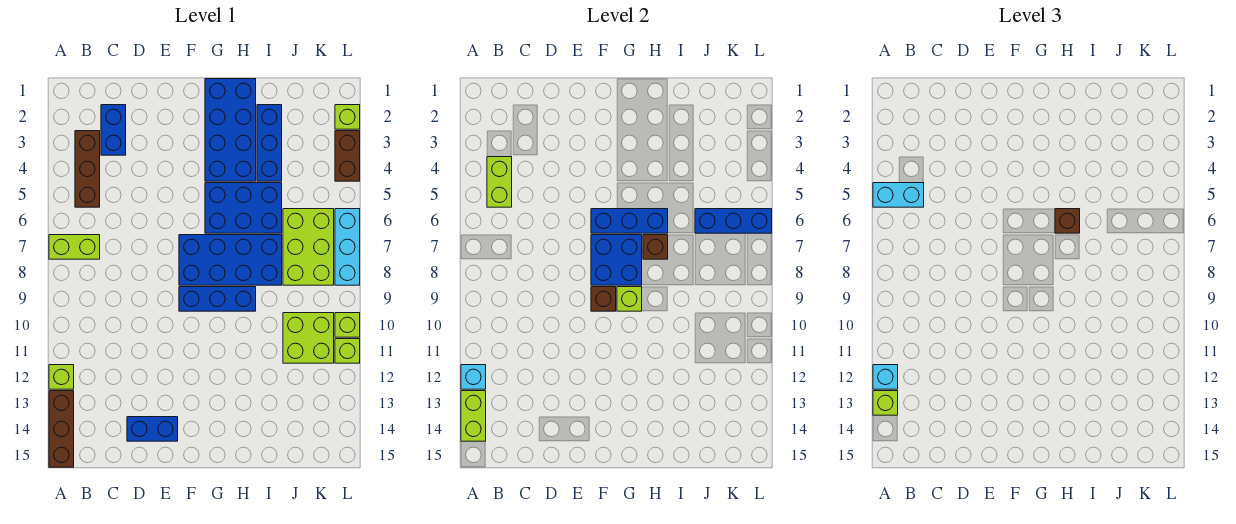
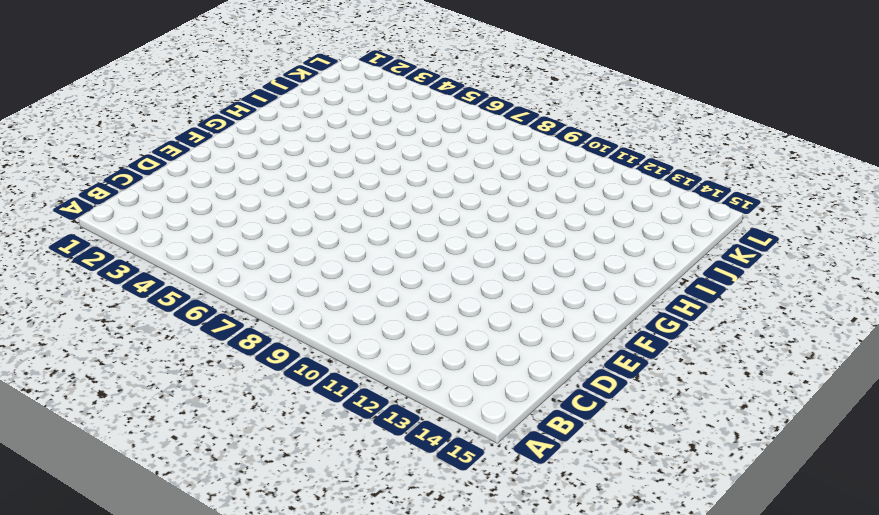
none -> lime 1x2 brick [49,235,100,259]
none -> lime 1x1 brick [49,365,74,389]
none -> brown 1x3 brick [49,391,74,467]
none -> brown 1x3 brick [75,131,100,207]

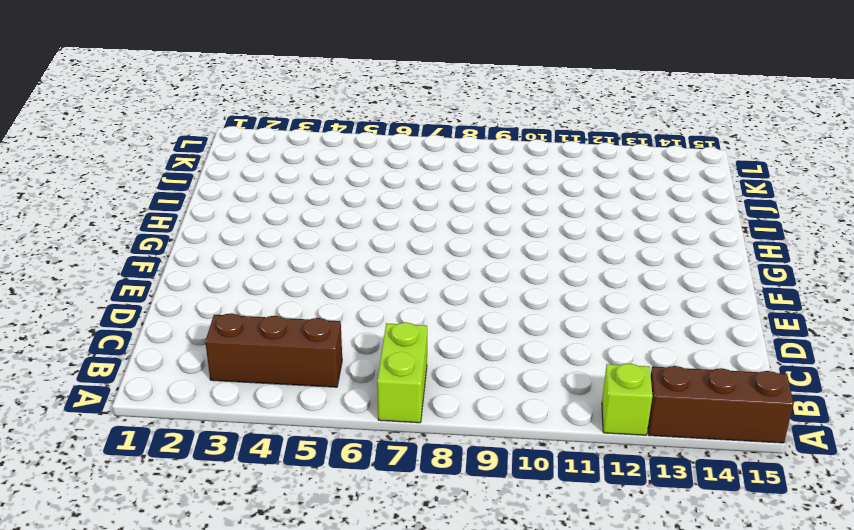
none -> blue 1x2 brick [101,105,126,155]
none -> blue 1x2 brick [127,417,178,441]
none -> blue 2x4 brick [179,235,282,285]
none -> blue 1x3 brick [179,287,256,311]

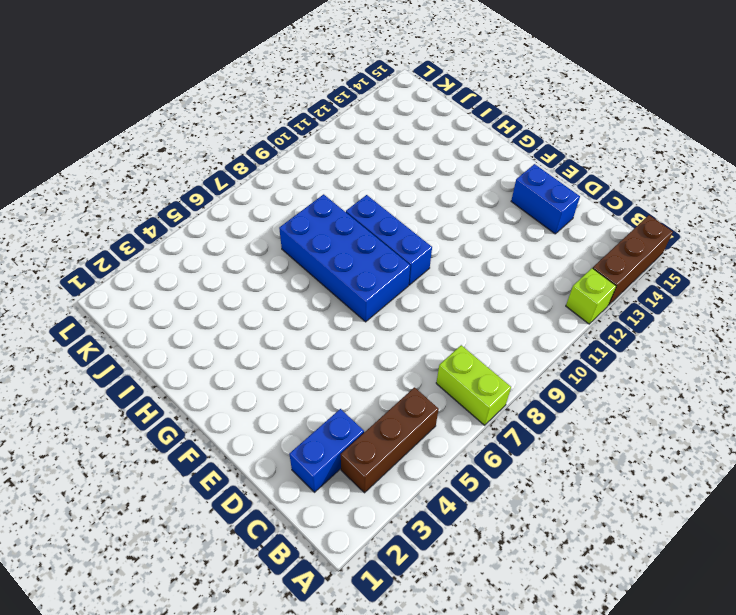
none -> blue 2x4 brick [205,79,256,181]
none -> blue 2x3 brick [205,183,282,233]
none -> blue 1x3 brick [257,105,282,181]
none -> lime 2x3 brick [283,209,334,285]

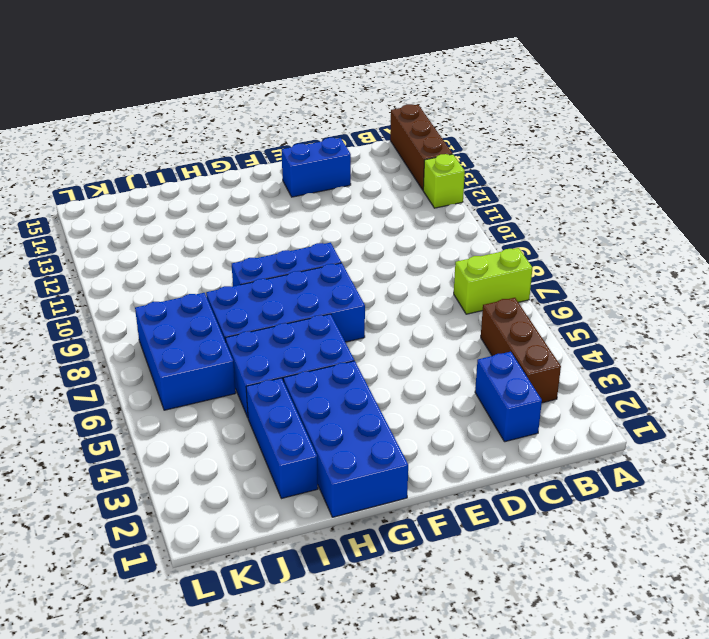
blue 2x3 brick [135,293,236,410] -> lime 2x3 brick [283,209,334,285]
none -> lime 2x2 brick [283,313,334,363]
none -> lime 1x1 brick [335,105,360,129]
none -> brown 1x2 brick [335,131,360,181]
none -> cyan 1x3 brick [335,209,360,285]

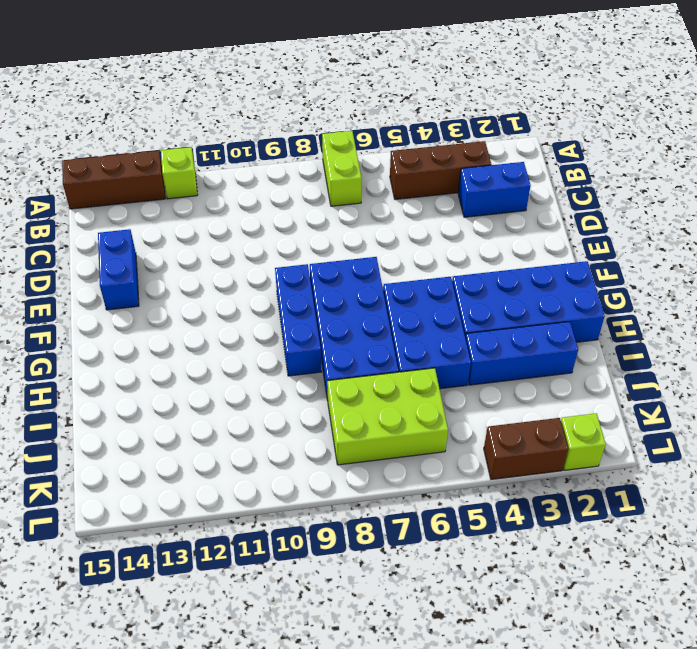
none -> lime 2x2 brick [283,313,334,363]
none -> cyan 1x3 brick [335,209,360,285]
none -> lime 1x1 brick [335,313,360,337]
none -> lime 1x1 brick [335,339,360,363]

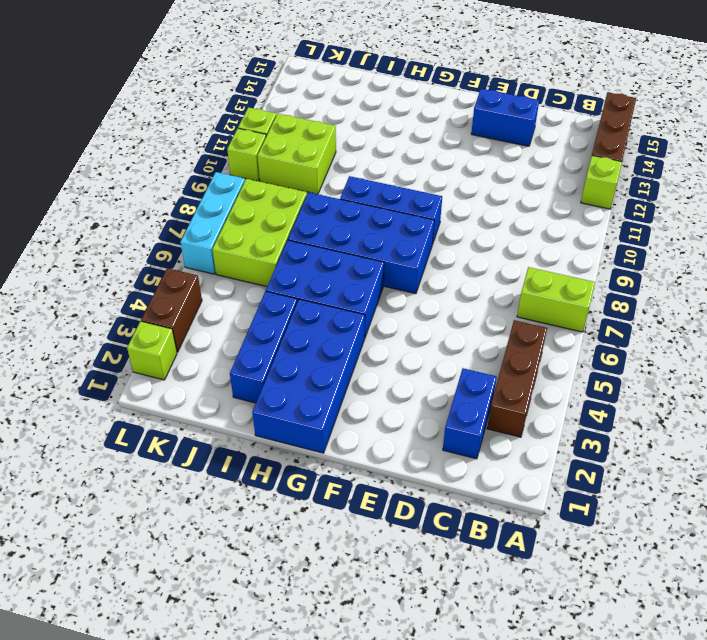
none -> cyan 1x1 brick [461,365,486,389]
none -> lime 1x2 brick [461,391,486,441]
none -> lime 1x2 brick [487,157,512,207]
none -> blue 1x3 brick [591,209,668,233]

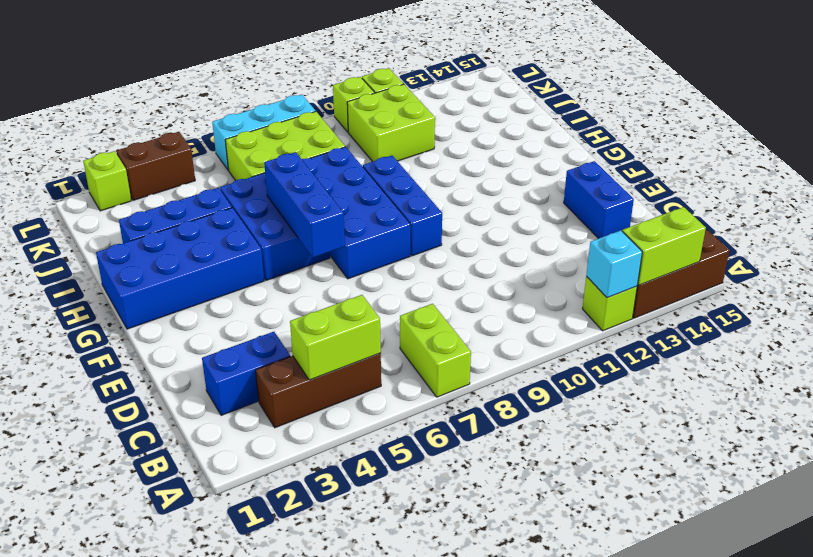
none -> blue 2x2 brick [591,235,642,285]
none -> brown 1x1 brick [591,287,616,311]
none -> lime 1x1 brick [617,287,642,311]
none -> brown 1x1 brick [643,235,668,259]

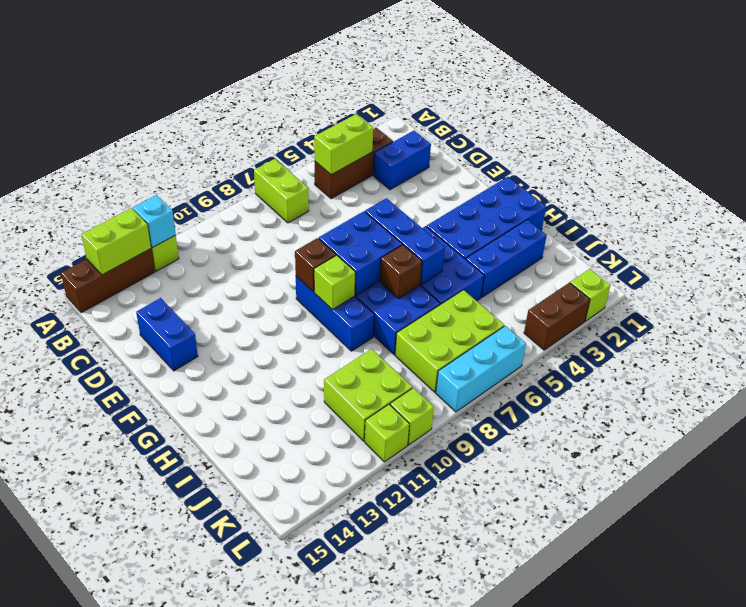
none -> blue 1x3 brick [695,209,772,233]
none -> cyan 1x2 brick [873,183,924,207]
none -> cyan 1x1 brick [873,365,898,389]
none -> lime 1x1 brick [873,391,898,415]

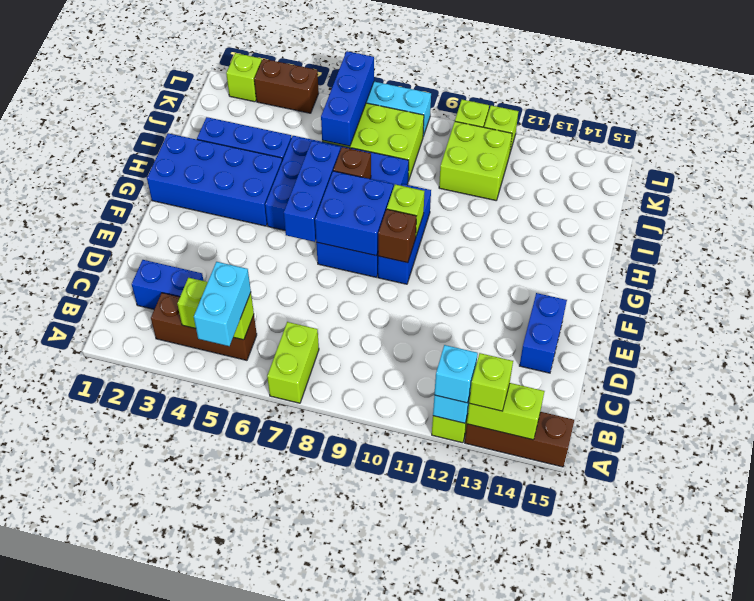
none -> brown 1x1 brick [1055,209,1080,233]

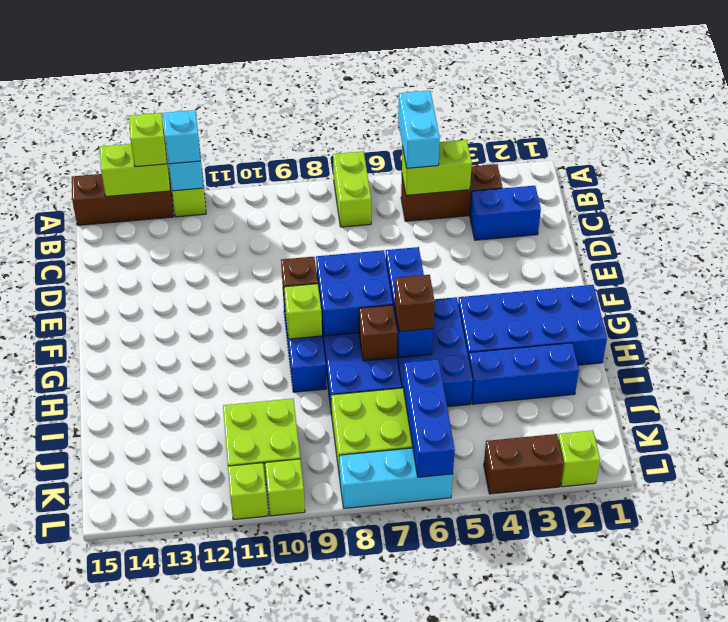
none -> blue 1x2 brick [127,417,178,441]

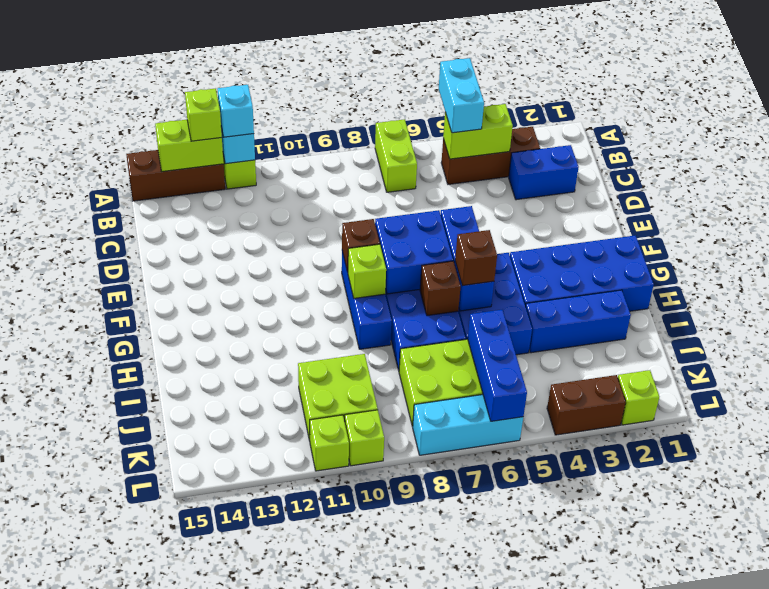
none -> blue 1x2 brick [127,417,178,441]

